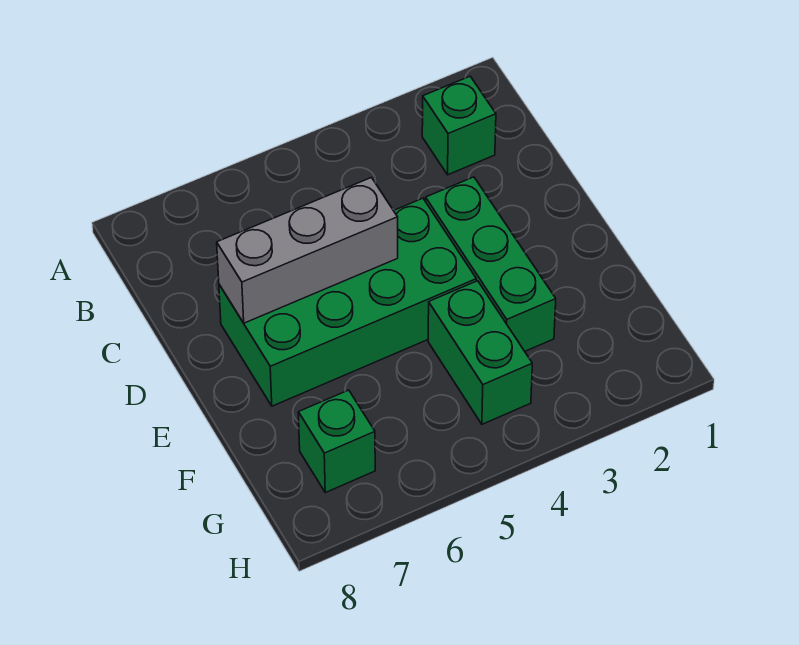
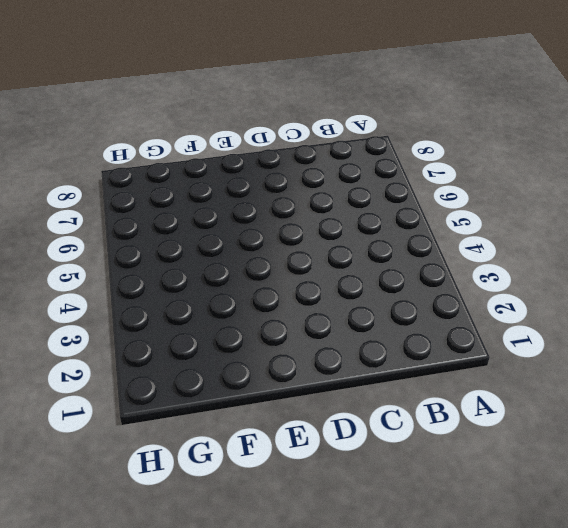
none -> green 1x1 brick [422,77,496,175]
none -> green 1x3 brick [426,177,556,351]

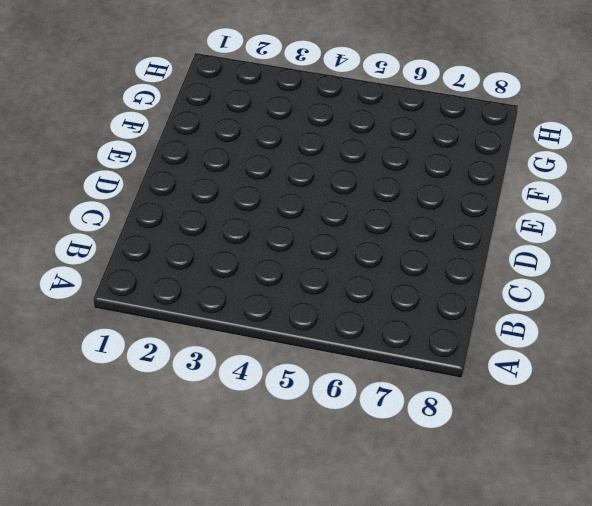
none -> green 1x1 brick [422,77,496,175]
none -> green 1x3 brick [426,177,556,351]

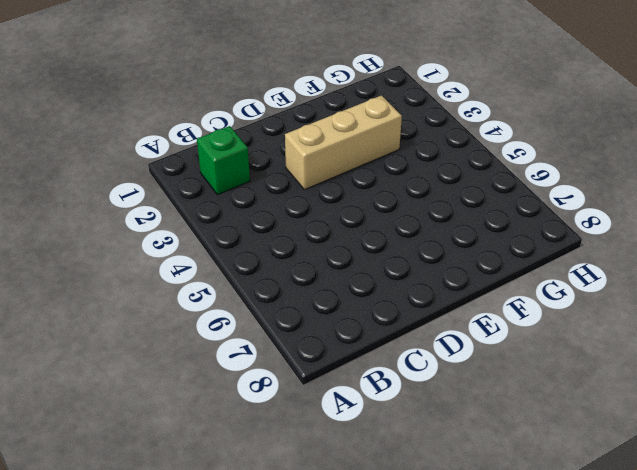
tan 1x3 brick [285,96,402,190] -> green 1x3 brick [426,177,556,351]
none -> green 2x4 brick [219,198,476,406]
none -> green 1x2 brick [428,281,532,424]

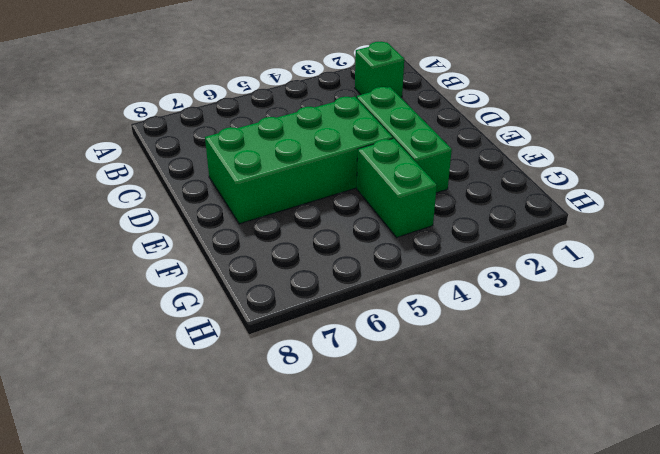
none -> green 1x1 brick [298,390,375,493]
none -> grey 1x3 brick [217,178,398,323]

